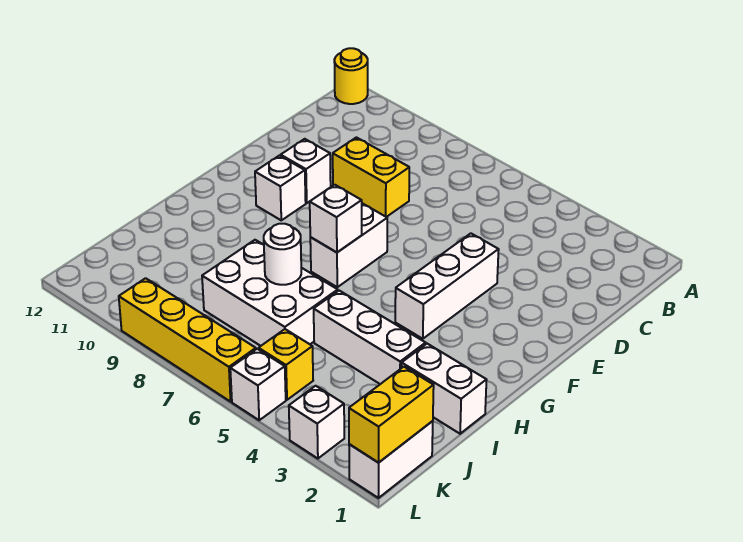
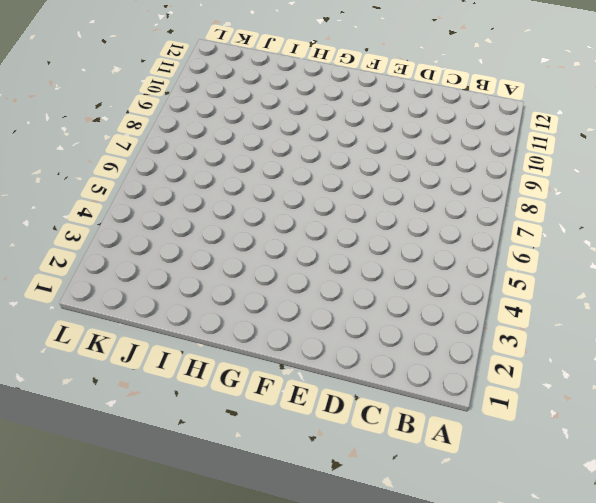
none -> yellow 1x1 round brick [334,48,368,104]
none -> yellow 1x2 brick [333,137,409,217]
none -> white 1x3 brick [395,233,499,339]

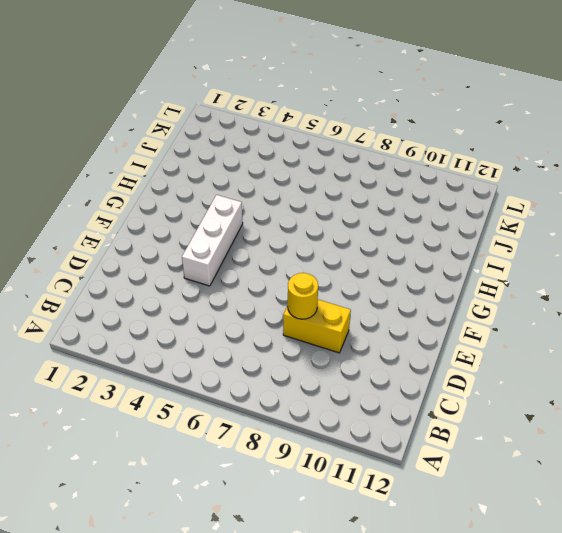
yellow 1x1 round brick [288,273,318,319] -> yellow 1x1 round brick moved to [334,48,368,104]
none -> white 1x1 brick [281,139,331,203]
none -> white 1x2 brick [310,203,387,287]
none -> white 1x1 brick [255,156,306,220]

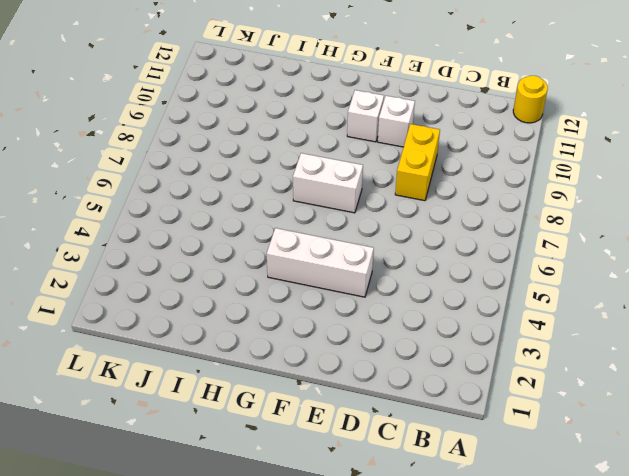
none -> white 1x2 brick [402,344,486,434]
none -> white 1x3 brick [314,291,426,384]
none -> white 2x3 brick [202,240,338,346]

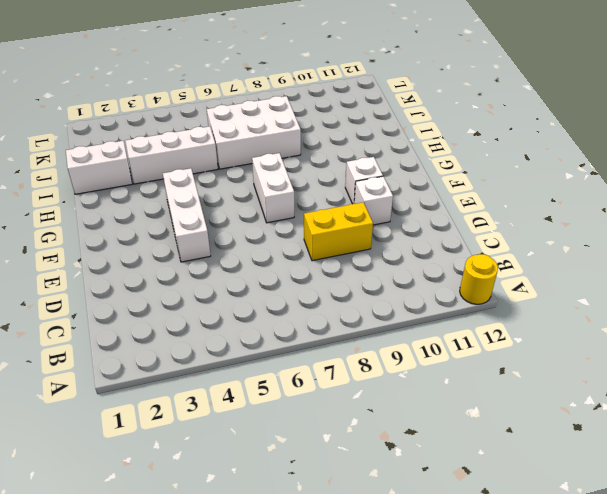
none -> white 1x2 brick [349,421,433,498]
none -> yellow 1x1 brick [259,329,313,400]
none -> white 1x1 brick [289,386,344,459]

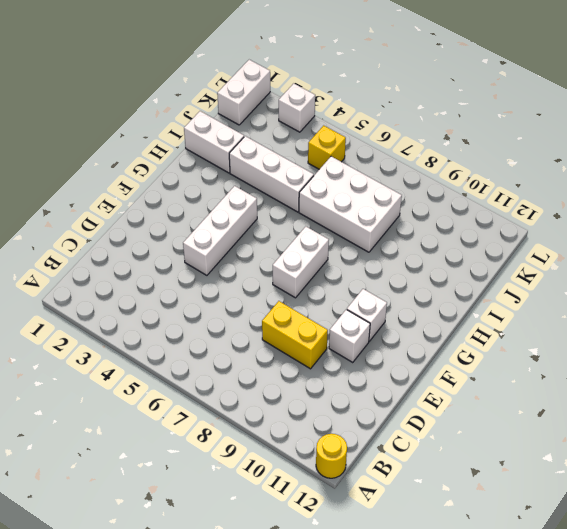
none -> white 1x1 brick [230,349,286,420]
none -> yellow 1x4 brick [119,278,256,402]
none -> white 1x1 brick [310,185,362,252]

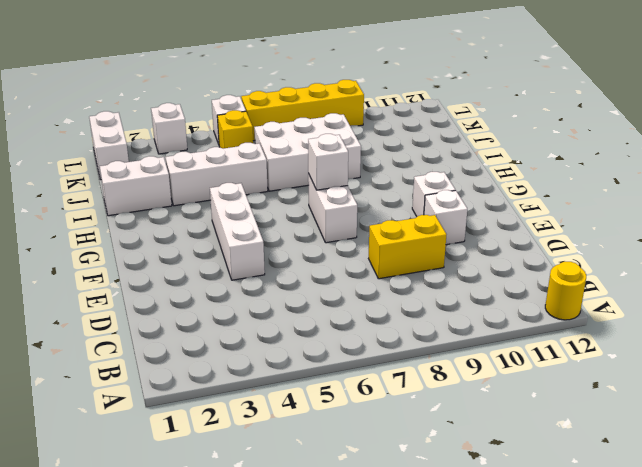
none -> white 1x1 round brick [264,224,301,285]
none -> yellow 1x2 brick [349,367,434,462]

